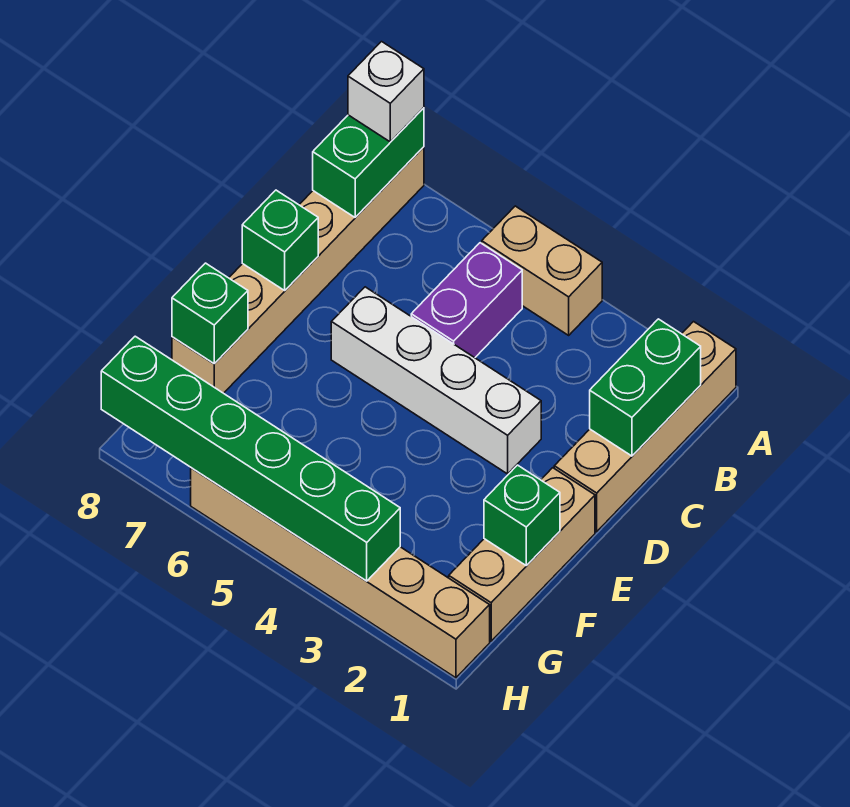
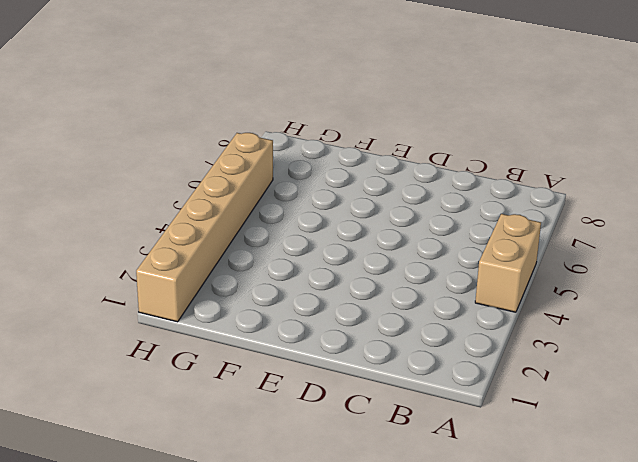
none -> tan 1x4 brick [554,322,736,532]
none -> tan 1x6 brick [172,147,424,393]
none -> purple 1x2 brick [411,243,522,358]

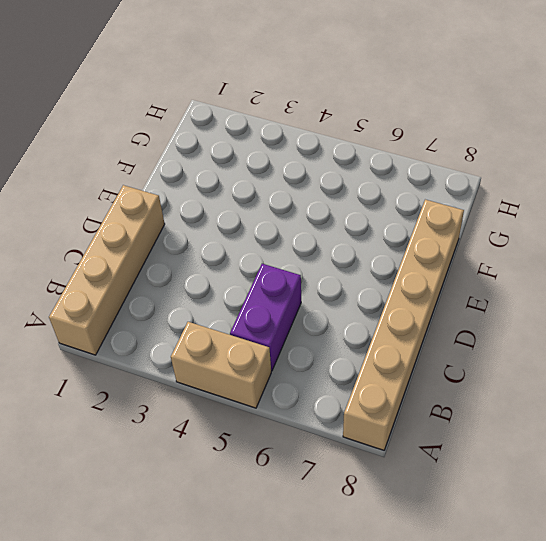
none -> white 1x4 brick [331,287,541,474]
none -> tan 1x3 brick [449,468,595,641]
none -> tan 1x6 brick [191,468,490,678]

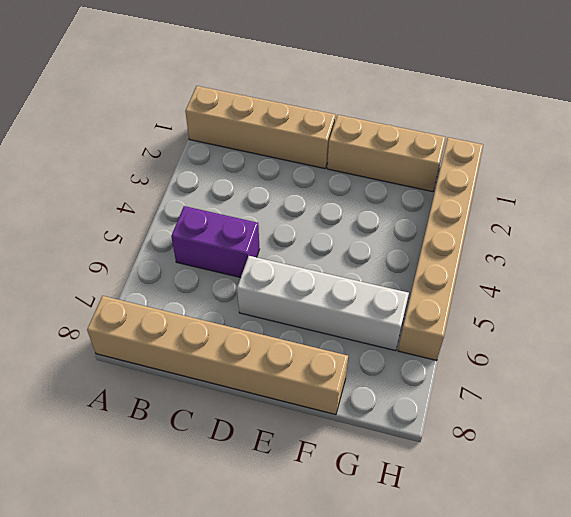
white 1x4 brick [237,256,409,351] -> white 1x4 brick turned to [331,287,541,474]
none -> tan 1x2 brick [482,206,602,335]
none -> green 1x2 brick [313,108,424,217]
none -> green 1x2 brick [590,319,701,456]

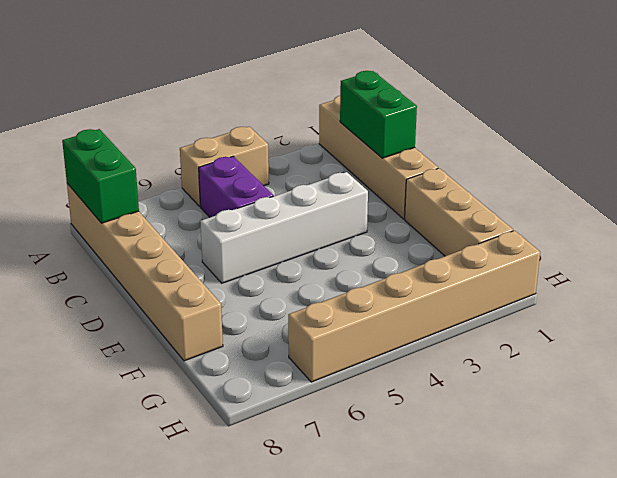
none -> green 1x1 brick [242,190,318,290]
none -> green 1x1 brick [484,465,560,565]
none -> green 1x1 brick [172,263,248,364]

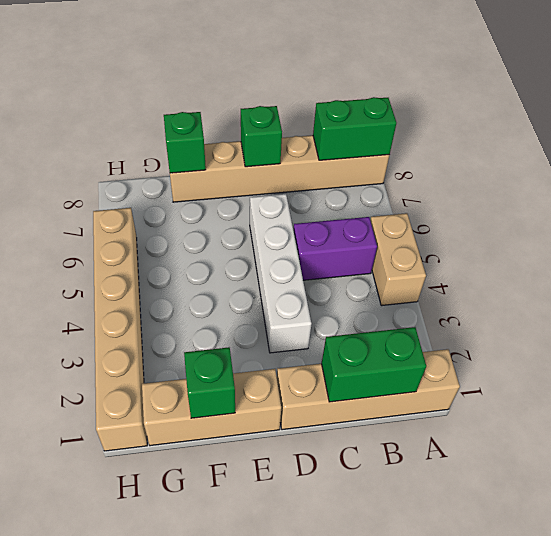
none -> green 1x6 brick [101,336,400,581]
none -> white 1x1 brick [348,42,424,142]

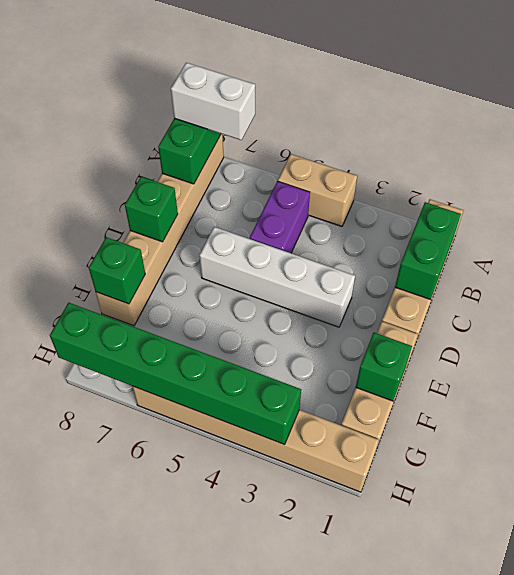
white 1x2 brick [171,63,255,140] -> white 1x1 brick [348,42,424,142]

